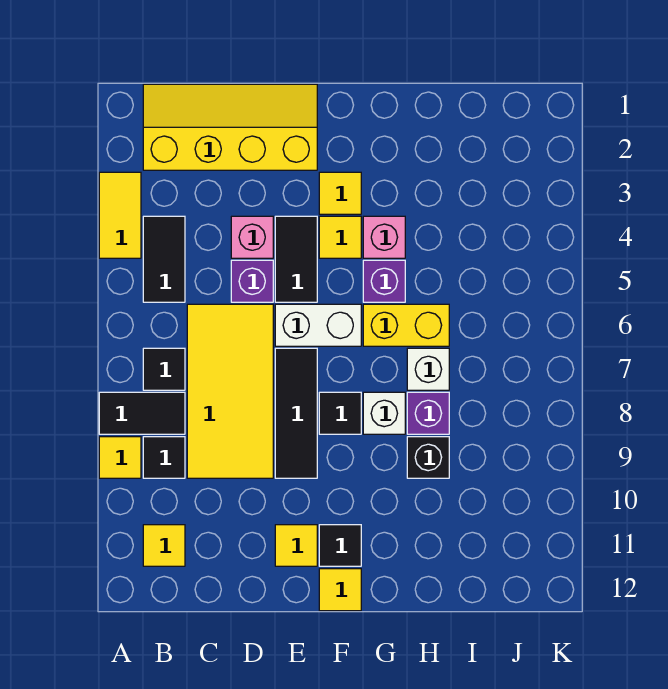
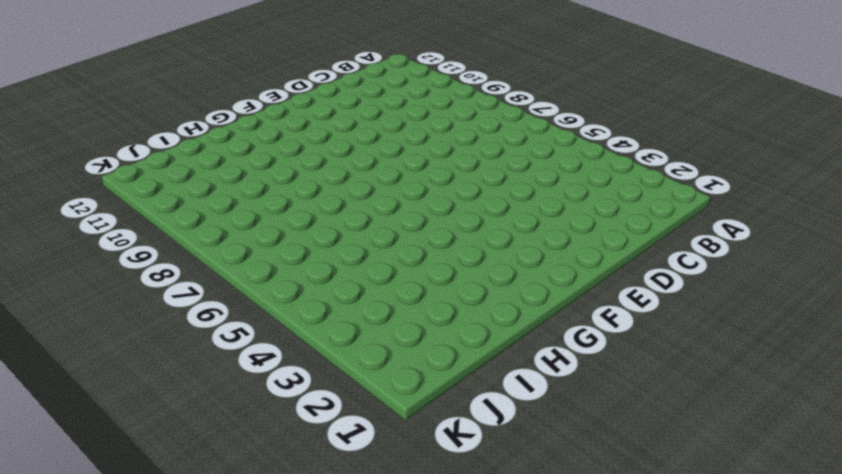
none -> yellow 1x2 tile [99,172,141,258]
none -> black 1x2 tile [99,392,185,434]
none -> yellow 1x1 tile [99,437,141,478]

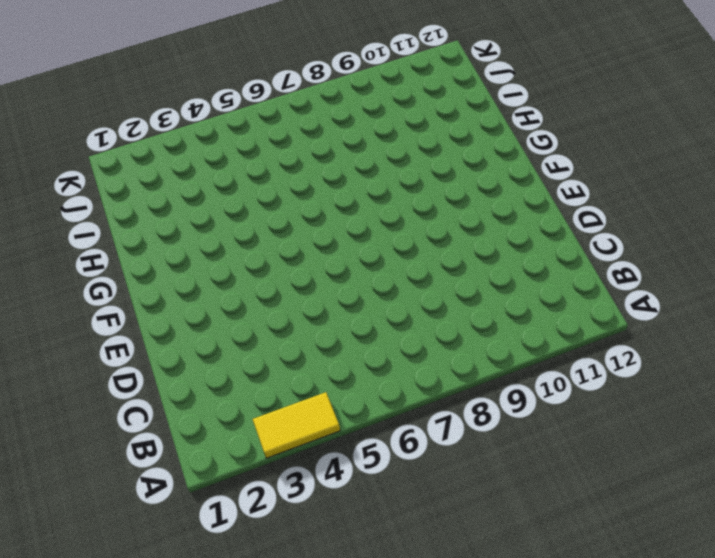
none -> black 1x2 tile [99,392,185,434]
none -> yellow 1x1 tile [99,437,141,478]
none -> yellow 2x4 slope [143,84,317,170]

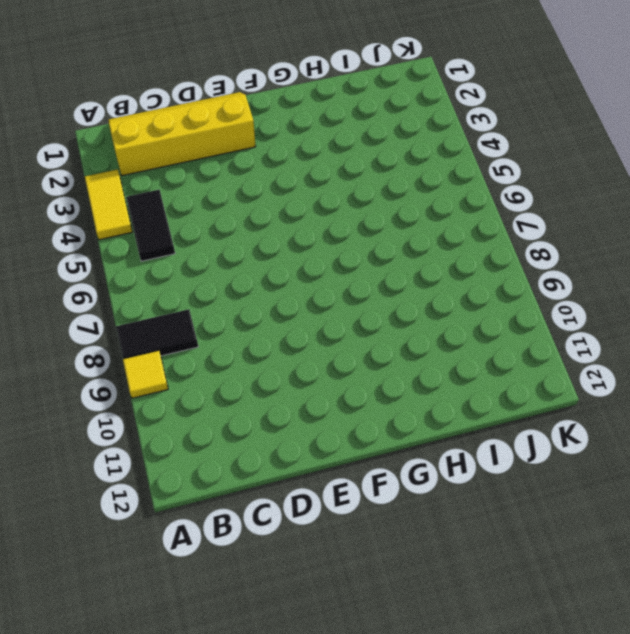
none -> black 1x1 tile [143,348,185,390]
none -> black 1x1 tile [143,437,185,478]
none -> yellow 1x1 tile [143,525,185,566]

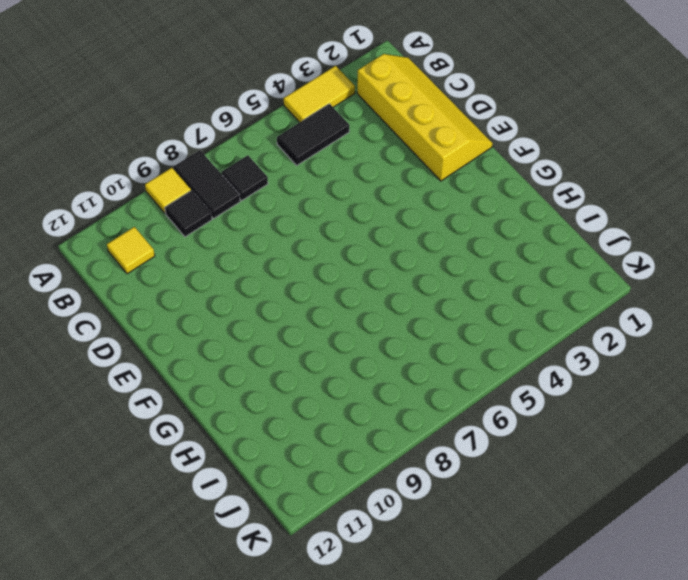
none -> yellow 2x4 tile [187,304,273,478]
none -> pink 1x1 brick [231,216,273,258]
none -> purple 1x1 brick [231,260,273,302]

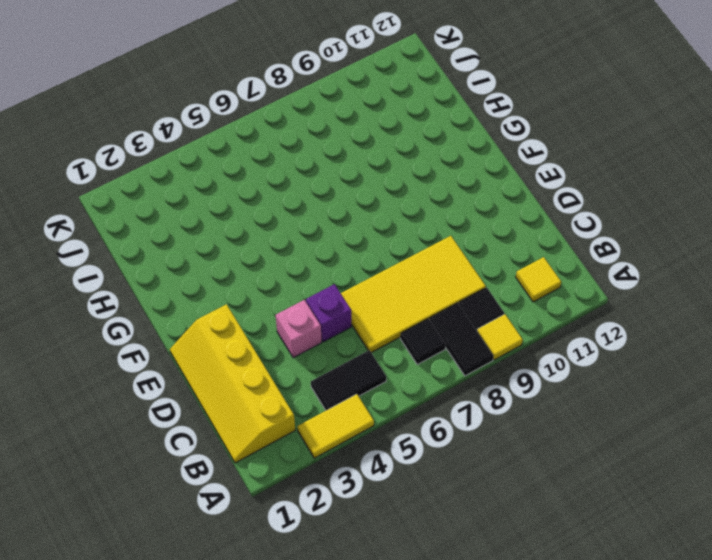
none -> black 1x2 tile [275,216,317,302]
none -> white 1x2 brick [275,304,361,346]
none -> black 1x3 tile [275,348,317,478]

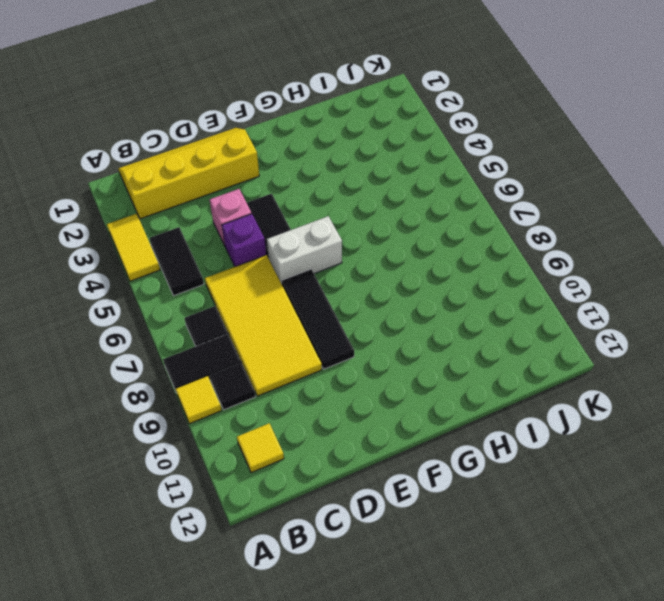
none -> yellow 1x1 tile [275,525,317,566]
none -> yellow 1x1 tile [319,172,361,214]
none -> yellow 1x1 tile [319,216,361,258]

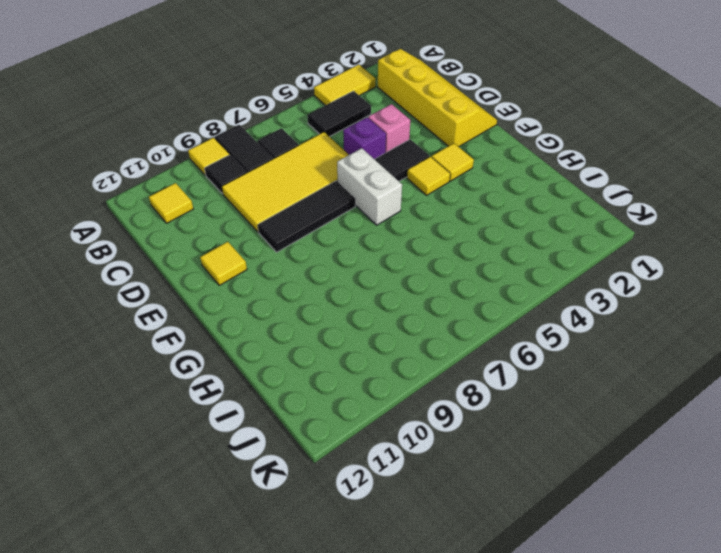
none -> black 1x1 tile [319,392,361,434]
none -> black 1x1 tile [319,525,361,566]
none -> yellow 1x1 tile [319,569,361,611]

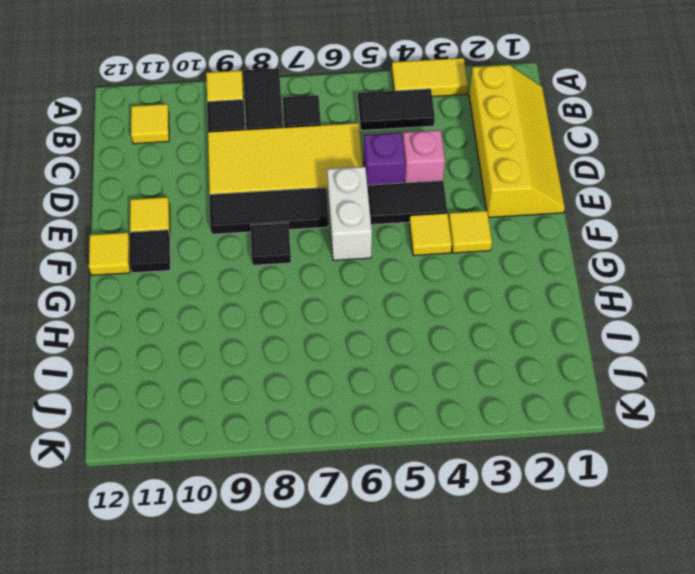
none -> pink 1x1 brick [363,216,405,258]
none -> purple 1x1 brick [363,260,405,302]
none -> yellow 1x2 brick [363,304,449,346]

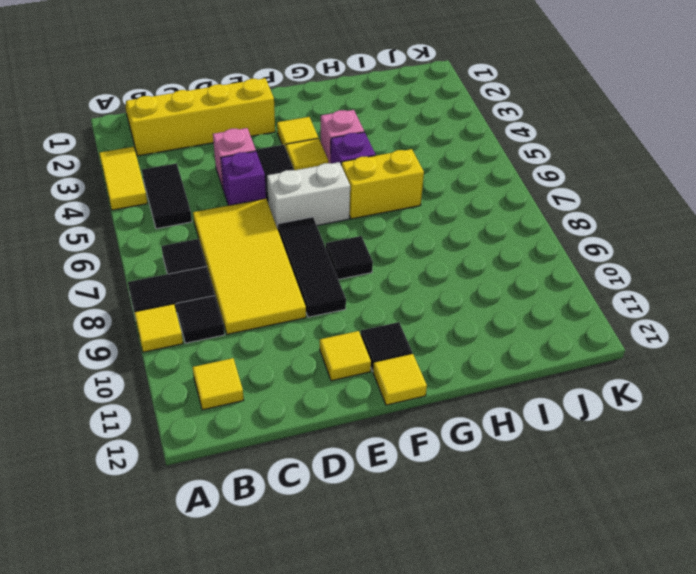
none -> white 1x1 brick [363,392,405,434]
none -> white 1x1 brick [407,348,449,390]
none -> purple 1x1 brick [407,392,449,434]

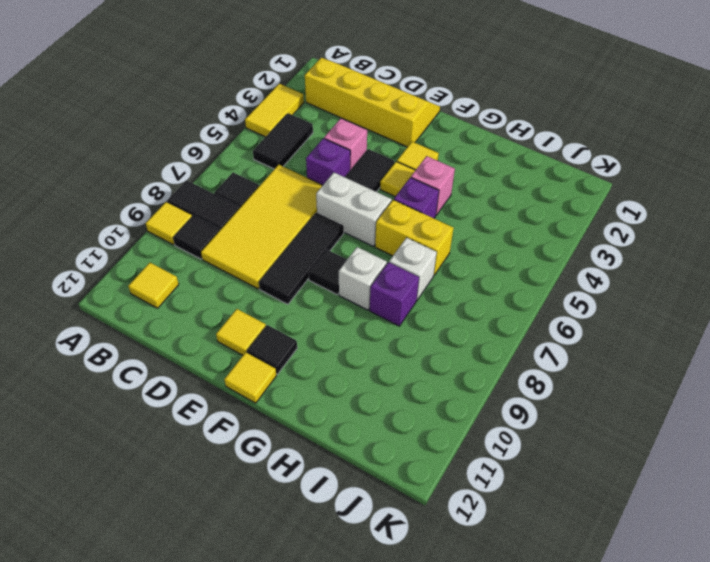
none -> black 1x1 brick [407,437,449,478]

